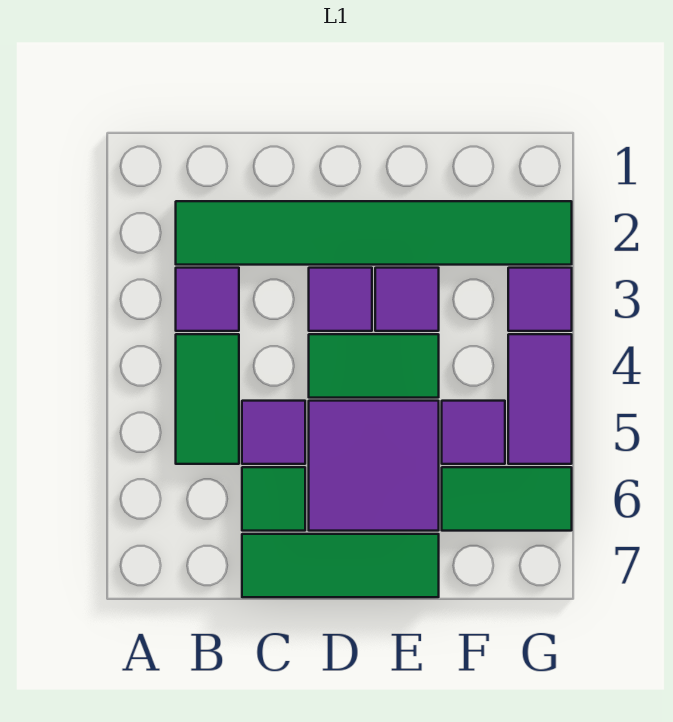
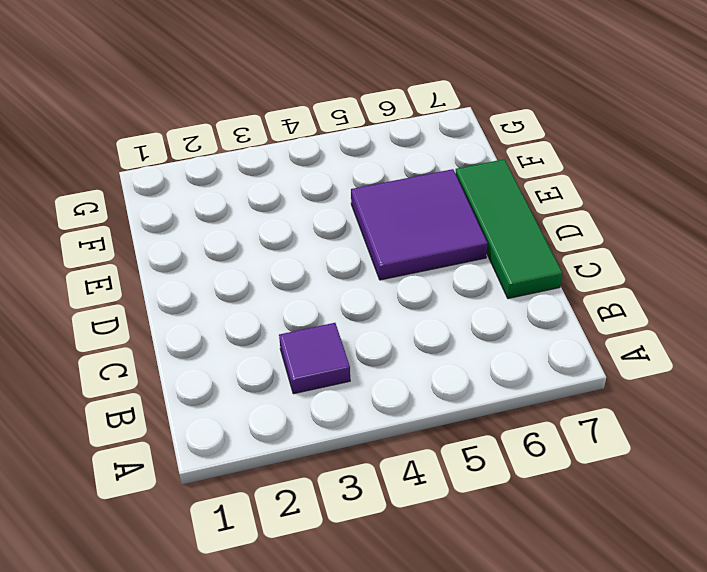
none -> green 1x6 tile [176,201,572,265]
none -> green 1x2 tile [176,334,239,464]
none -> purple 1x1 tile [242,401,305,464]

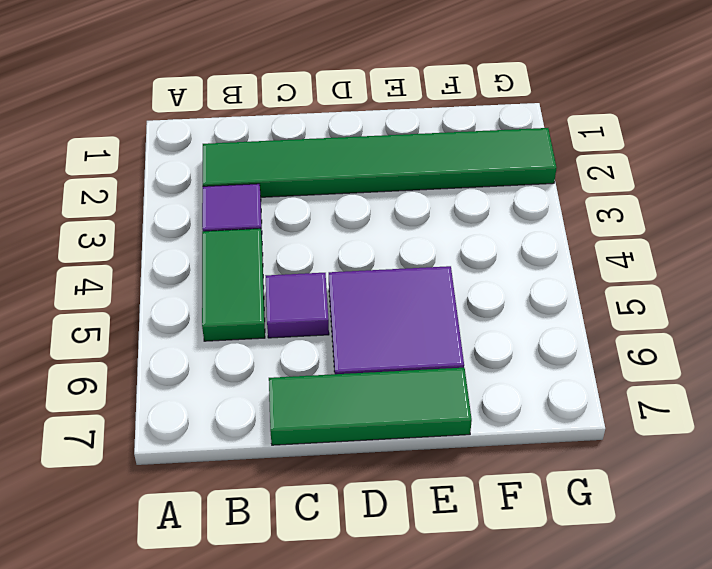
none -> green 1x1 tile [242,467,305,531]
none -> purple 1x1 tile [309,268,372,331]
none -> green 1x2 tile [309,334,439,398]

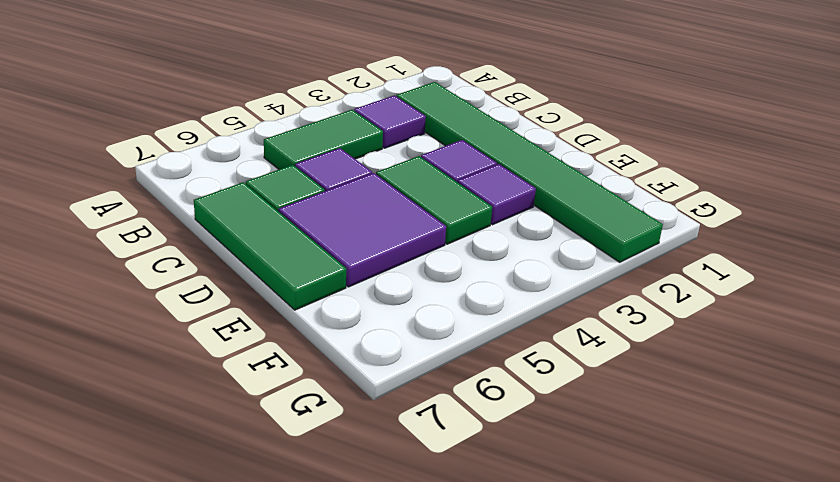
none -> purple 1x1 tile [442,401,505,464]
none -> green 1x2 tile [442,467,572,531]
none -> purple 1x1 tile [508,268,572,331]

